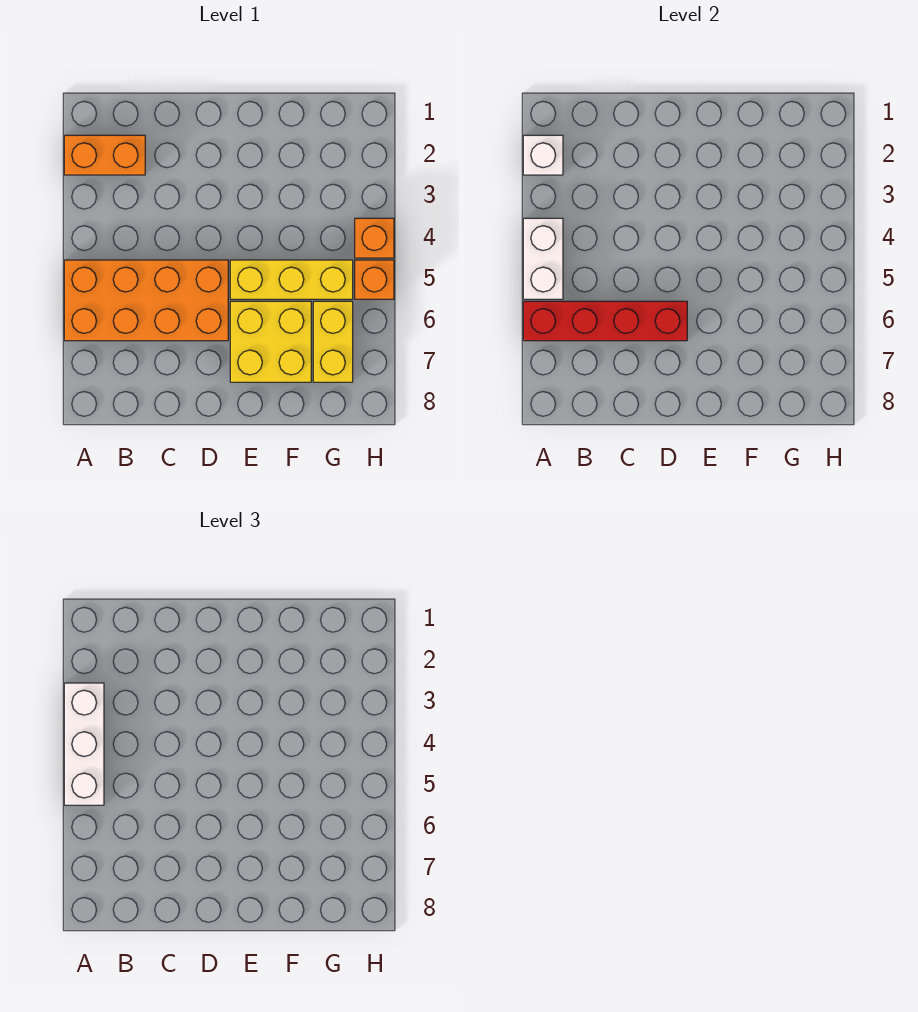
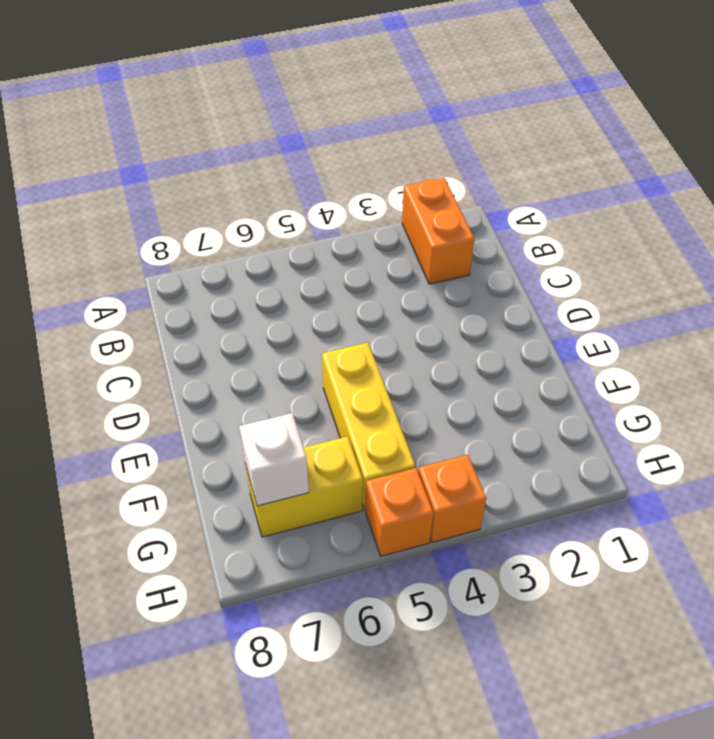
white 1x1 brick [239,413,309,506] -> white 1x1 brick moved to [523,135,563,175]
none -> orange 2x4 brick [64,260,228,341]
none -> yellow 2x2 brick [230,301,311,382]

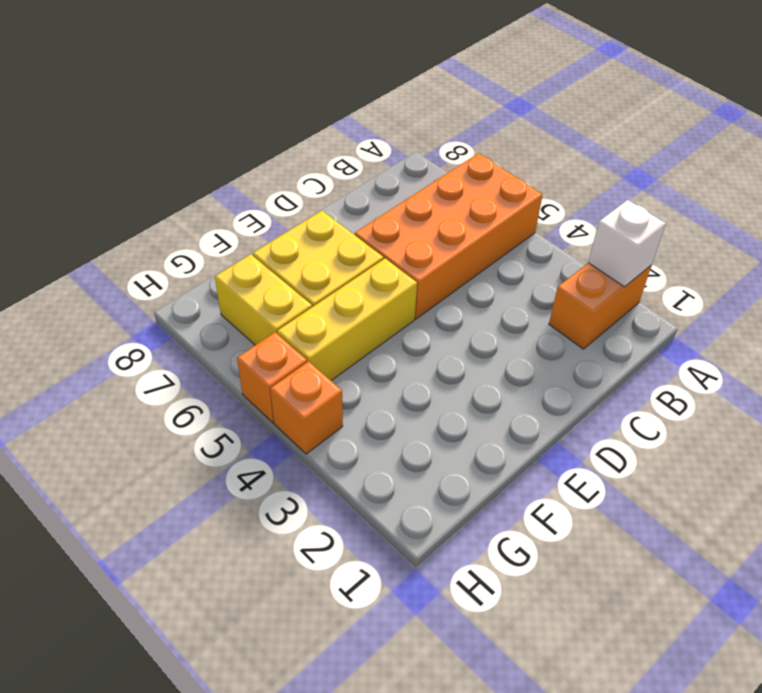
none -> white 1x2 brick [523,218,563,299]
none -> red 1x4 brick [523,301,687,341]

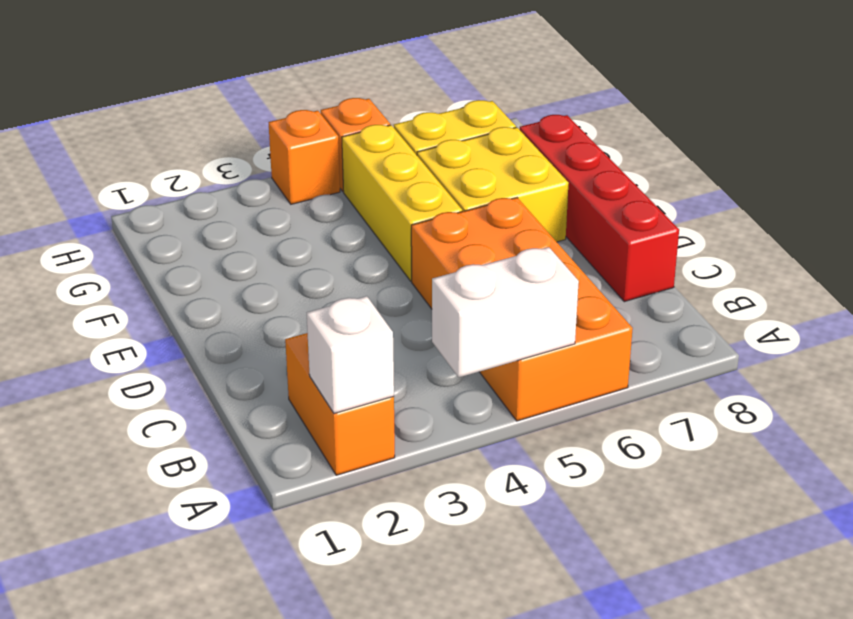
red 1x4 brick [519,115,679,302] -> red 1x4 brick moved to [523,301,687,341]
none -> white 1x3 brick [64,683,104,805]

